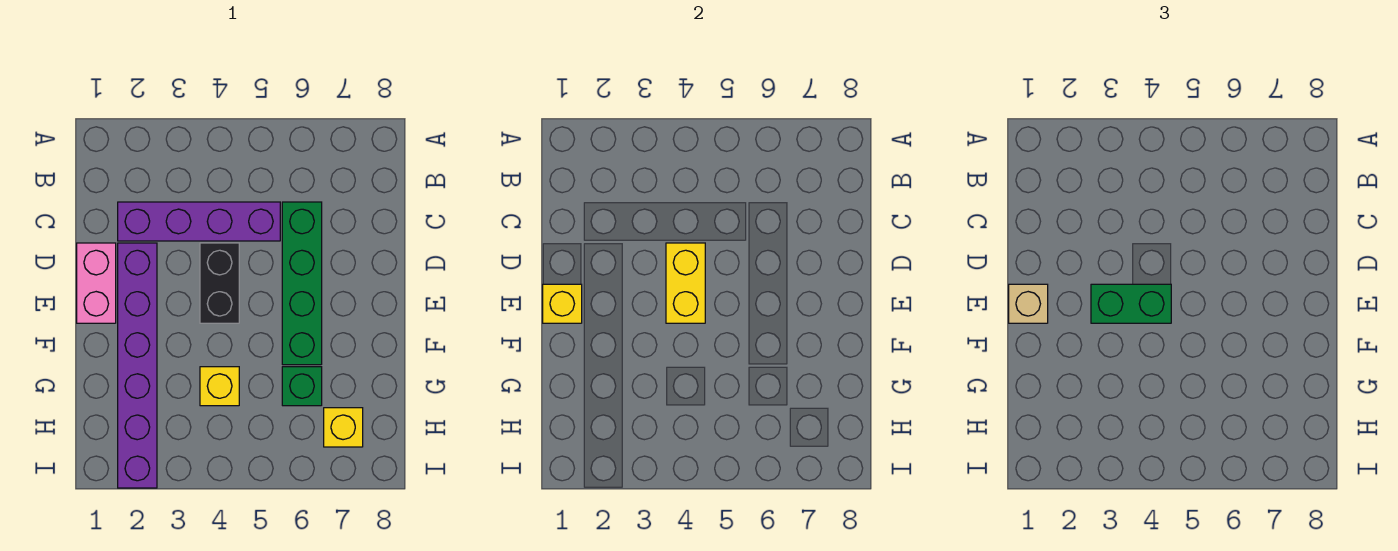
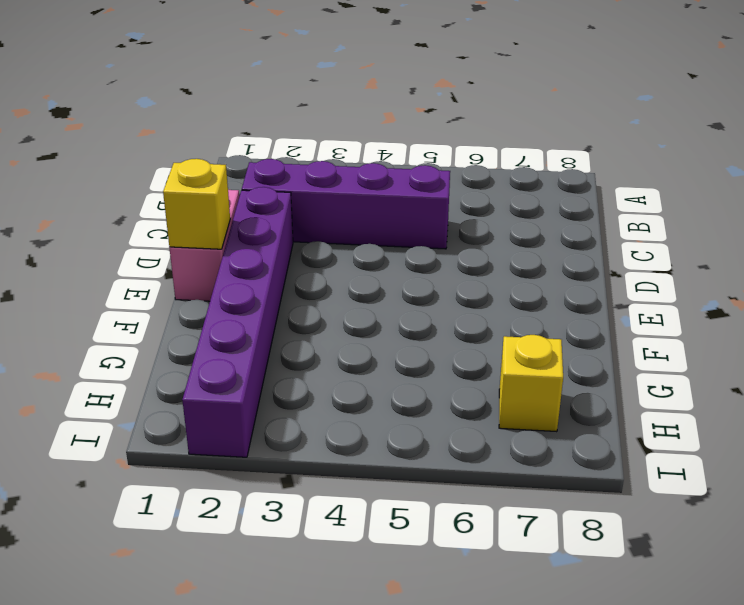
none -> green 1x4 brick [282,202,322,365]
none -> black 1x2 brick [200,243,239,323]
none -> yellow 1x1 brick [200,367,239,406]

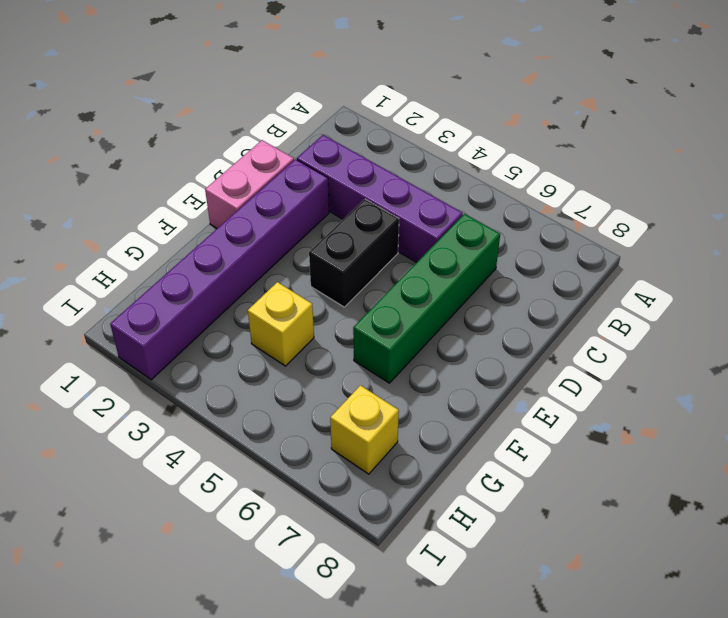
none -> green 1x1 brick [282,367,322,406]
none -> yellow 1x2 brick [666,243,705,323]
none -> yellow 1x1 brick [543,284,582,323]

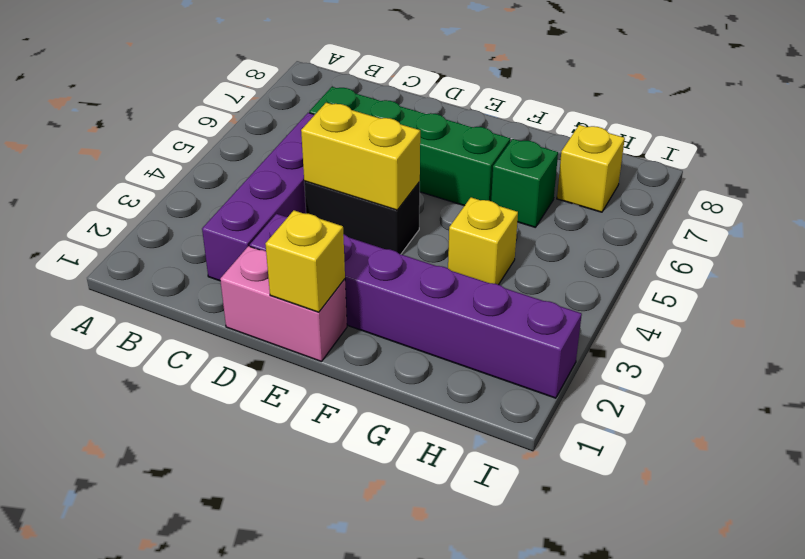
none -> tan 1x1 brick [1009,284,1048,323]
none -> green 1x2 brick [1091,284,1171,323]

